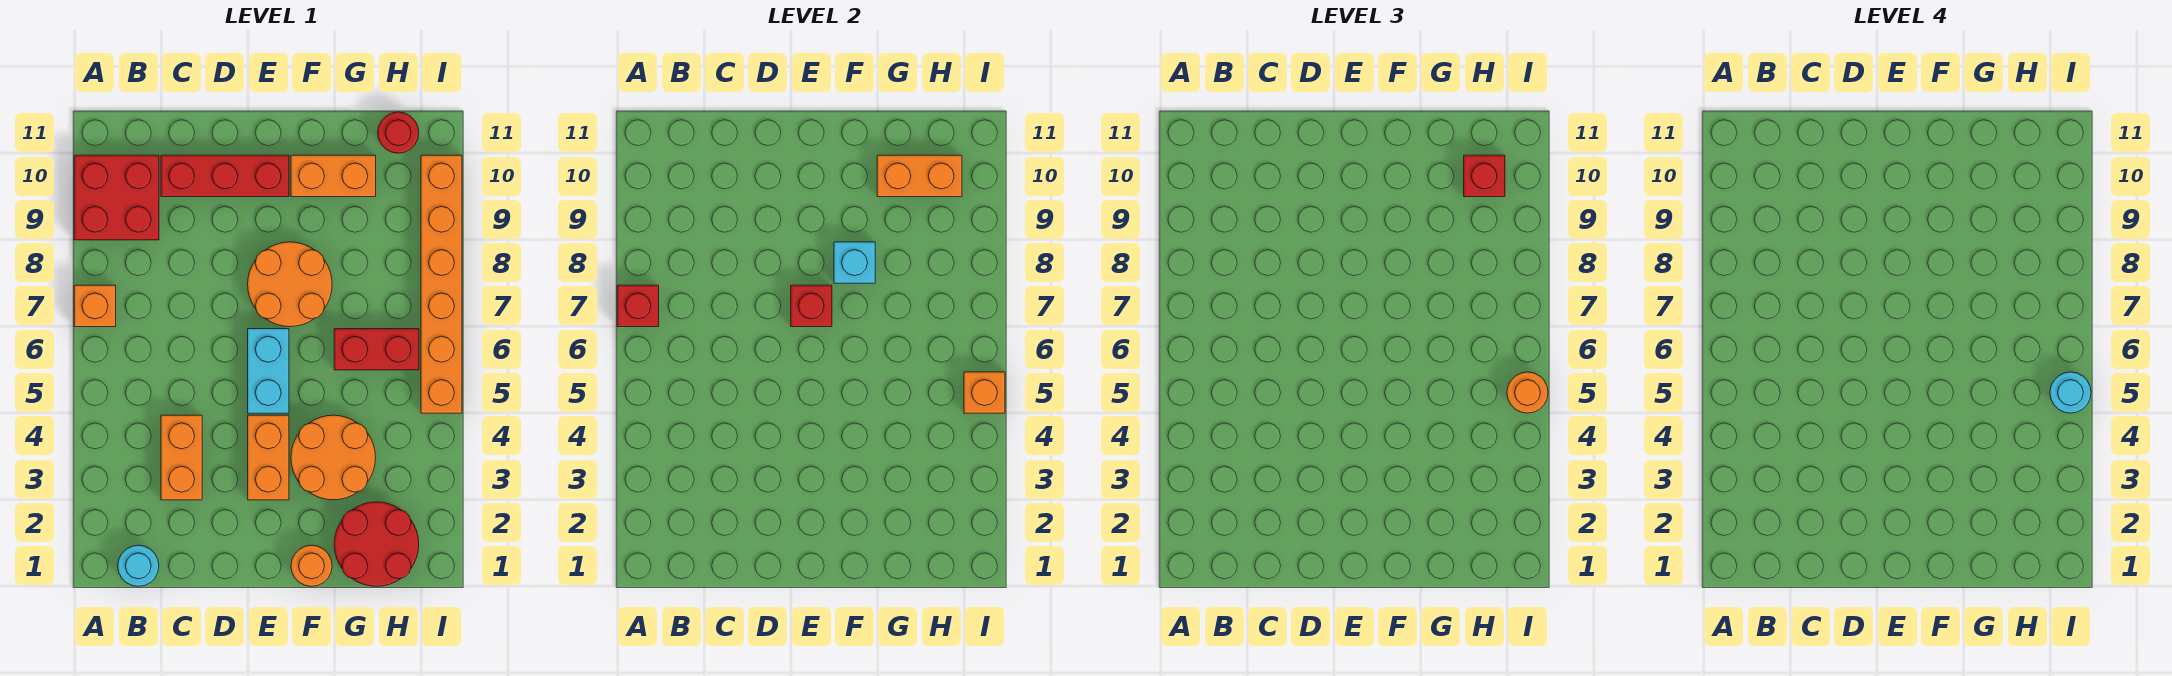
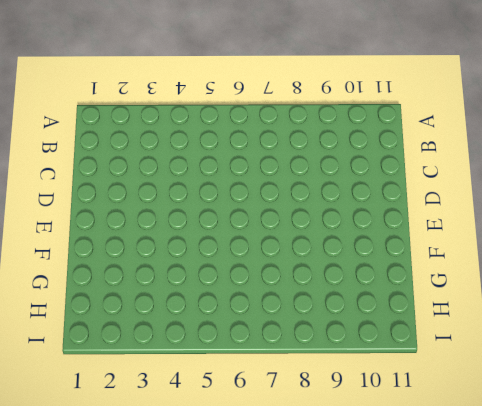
none -> orange 1x1 brick [74,285,116,327]
none -> red 2x2 brick [74,155,159,240]
none -> cyan 1x1 round brick [118,545,159,586]

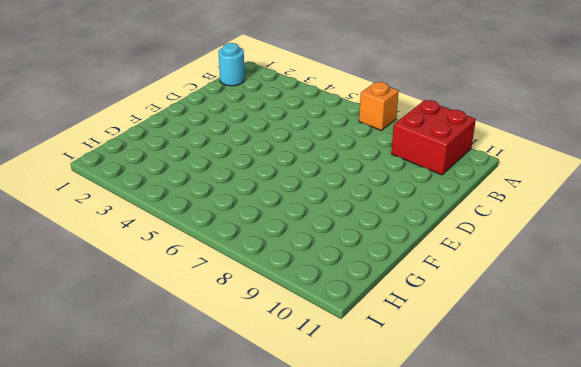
none -> orange 1x2 brick [161,415,202,500]
none -> red 1x3 brick [161,155,289,197]
none -> orange 1x2 brick [248,415,289,500]

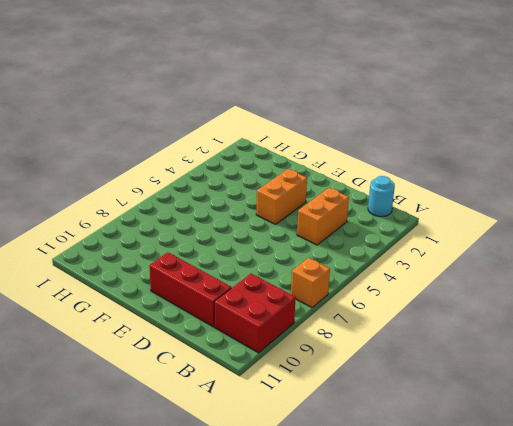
none -> cyan 1x2 brick [248,329,289,413]
none -> orange 2x2 round brick [248,242,332,327]
none -> orange 1x1 round brick [291,545,332,586]

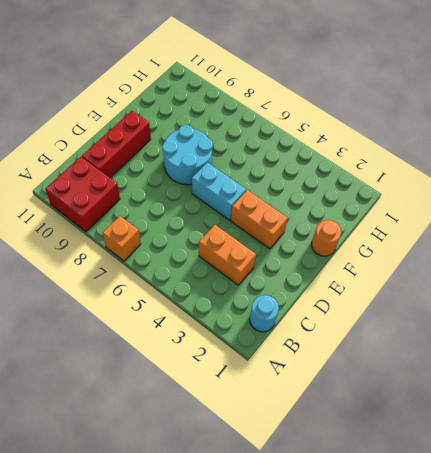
cyan 2x2 round brick [163,125,213,185] -> orange 2x2 round brick [248,242,332,327]
none -> orange 2x2 round brick [291,415,376,500]
none -> orange 1x2 brick [291,155,376,197]
none -> red 2x2 round brick [334,502,419,586]

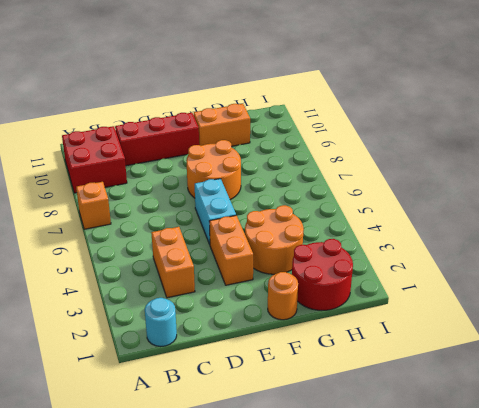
none -> red 1x2 brick [334,329,419,370]
none -> red 1x1 round brick [378,112,419,153]
none -> orange 1x6 brick [421,155,462,413]

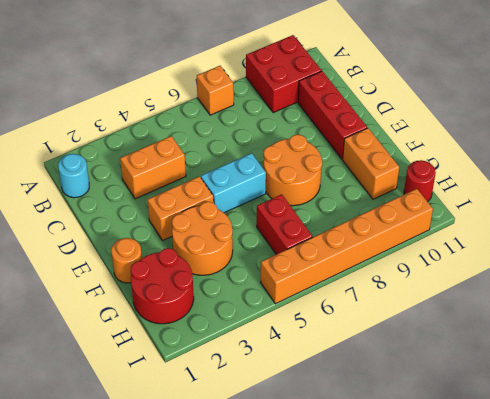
none -> red 1x1 brick [617,285,659,327]
none -> red 1x1 brick [791,285,832,327]
none -> cyan 1x1 brick [834,242,875,283]

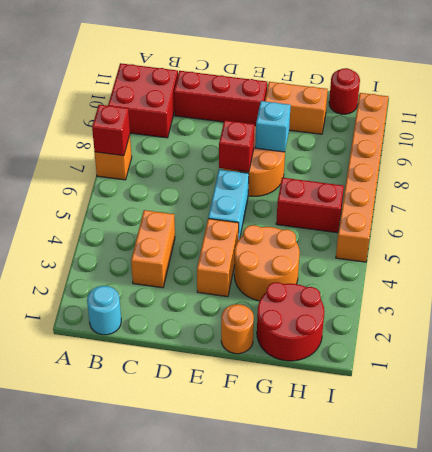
none -> orange 1x2 brick [877,155,962,197]
none -> orange 1x1 brick [964,372,1005,413]
none -> red 1x1 brick [1464,155,1505,197]

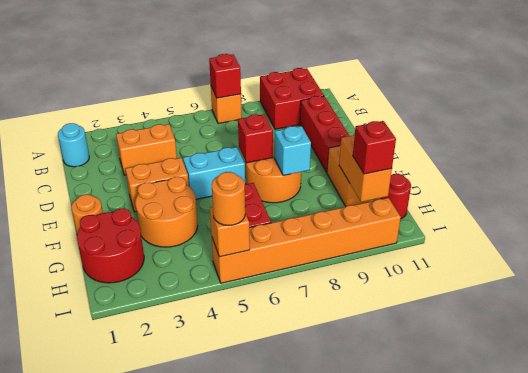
none -> cyan 1x1 round brick [2050,372,2091,413]

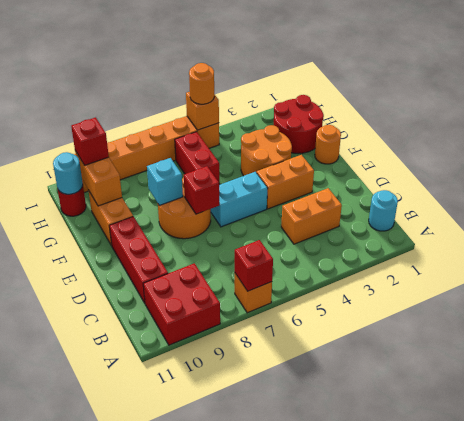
cyan 1x1 round brick [53,152,83,194] -> cyan 1x1 round brick moved to [2050,372,2091,413]

